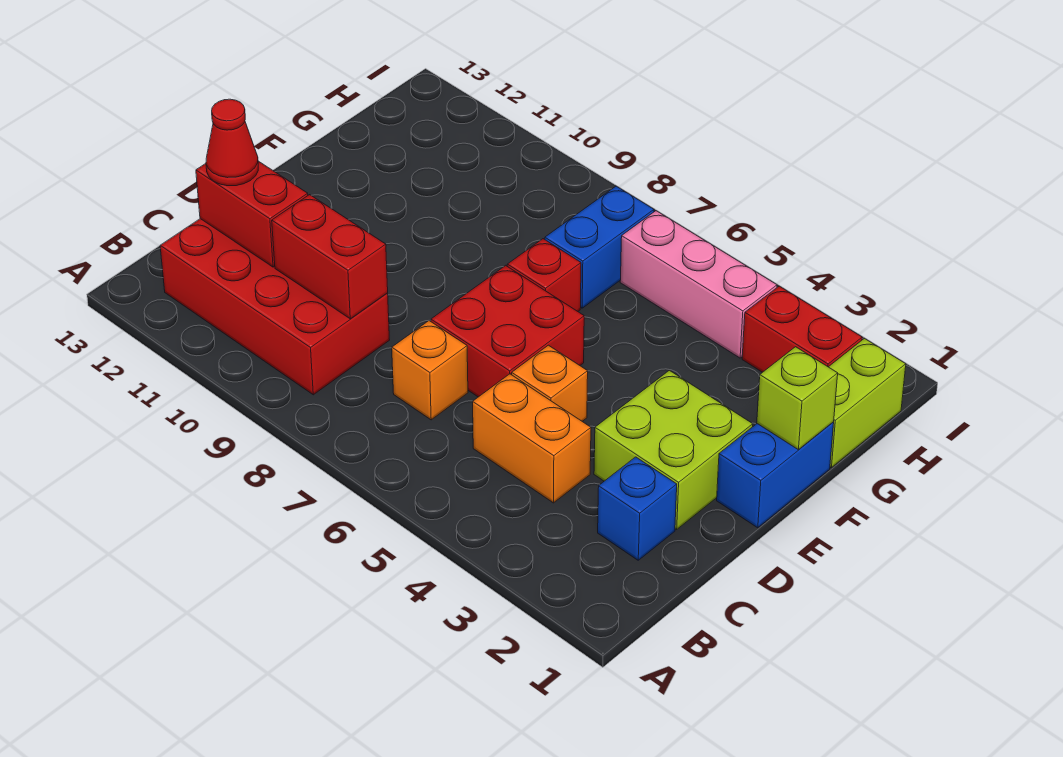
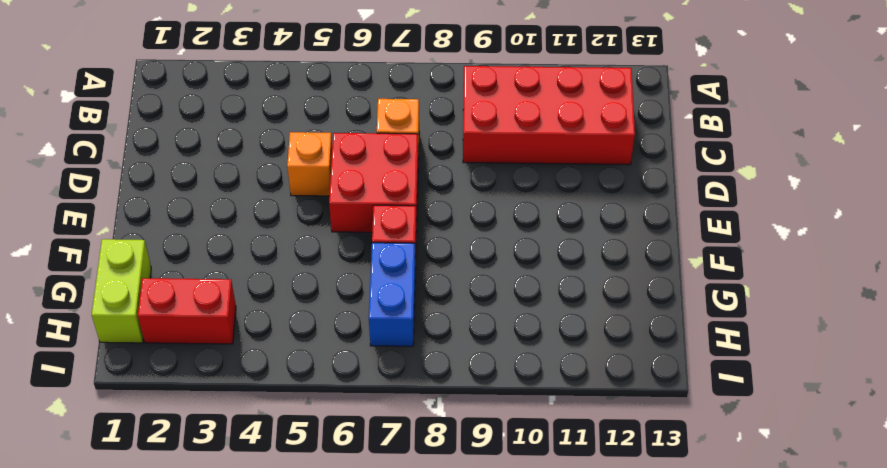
none -> blue 1x1 brick [598,457,677,560]
none -> orange 1x2 brick [473,374,591,503]
none -> lime 2x2 brick [594,370,753,529]

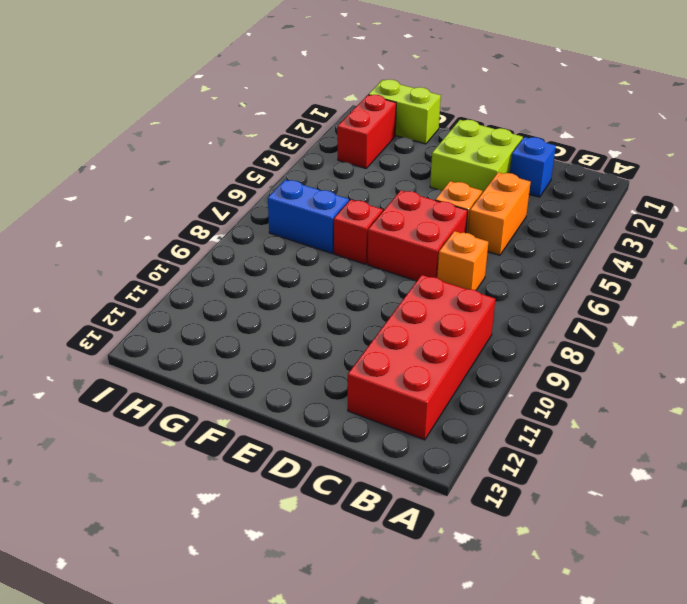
none -> blue 1x2 brick [717,422,834,528]
none -> pink 1x3 brick [620,211,777,358]
none -> red 1x2 brick [272,195,388,319]

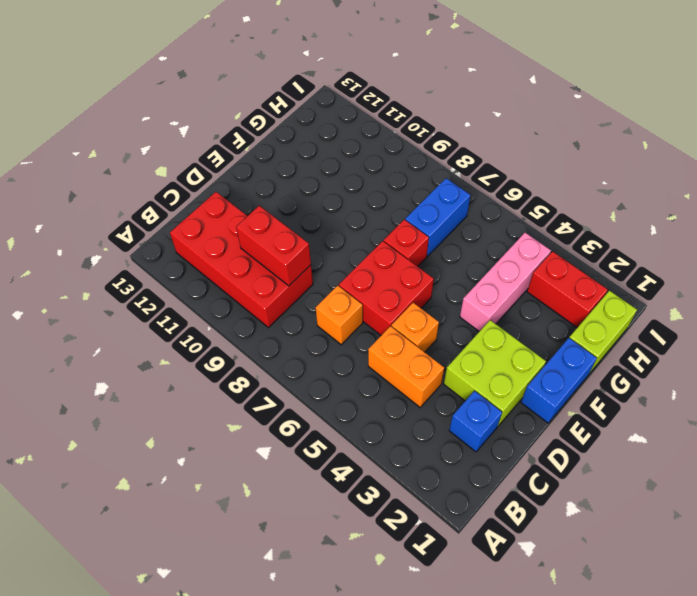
pink 1x3 brick [460,233,551,331] -> pink 1x3 brick turned to [620,211,777,358]
none -> red 1x2 brick [196,161,308,267]
none -> lime 1x1 brick [757,347,838,450]
none -> red 1x1 cone [206,99,258,186]

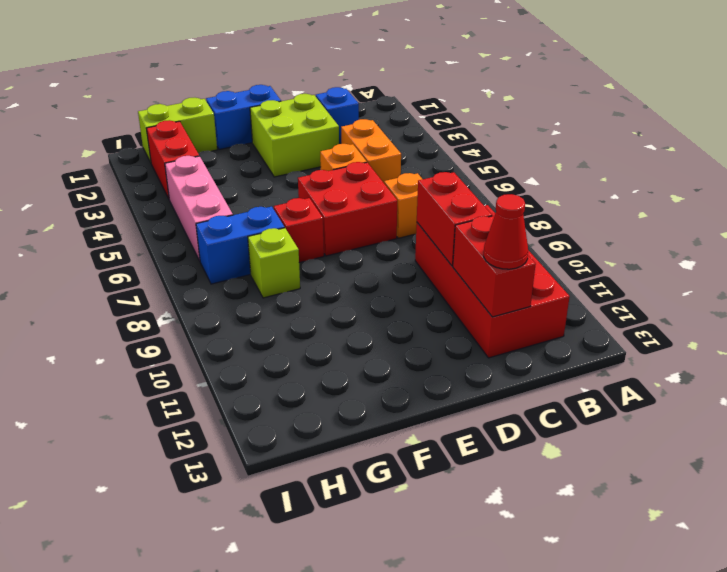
lime 1x1 brick [248,228,300,298] -> lime 1x1 brick moved to [757,347,838,450]

